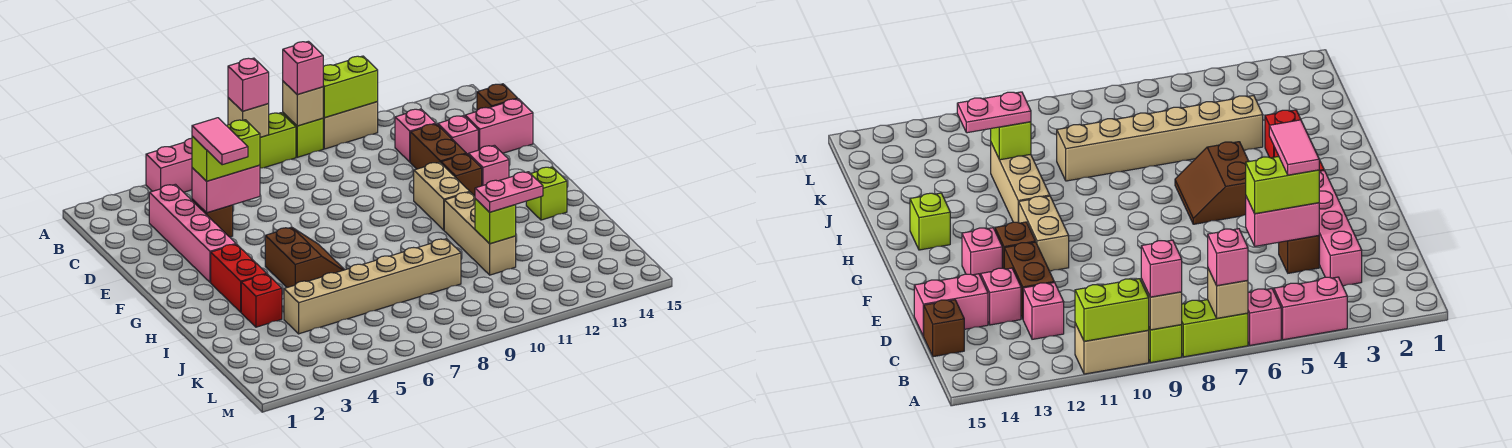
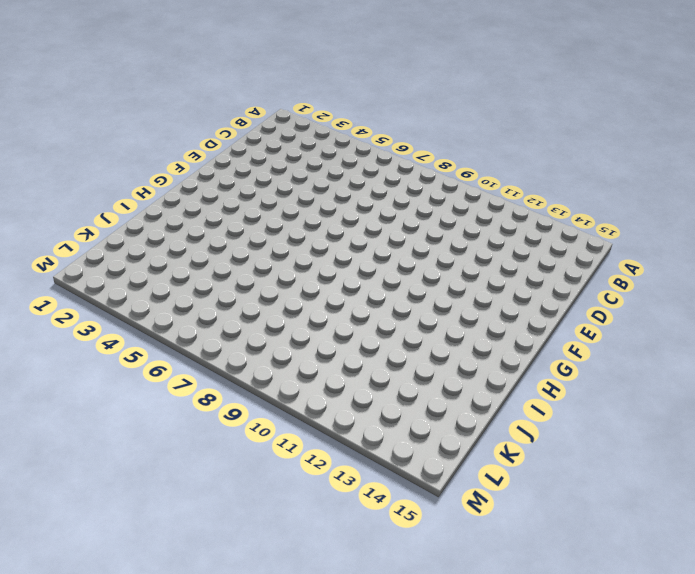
none -> pink 1x2 brick [146,138,192,192]
none -> pink 1x1 brick [1248,289,1281,345]
none -> lime 1x2 brick [260,113,296,168]
none -> lime 1x1 brick [283,113,323,157]

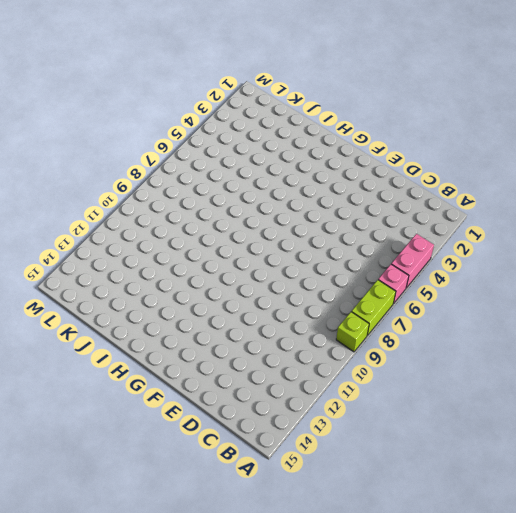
none -> tan 1x2 brick [323,102,378,149]
none -> pink 1x4 brick [149,184,236,282]
none -> pink 1x1 brick [395,109,436,162]
none -> brown 1x1 brick [477,84,518,110]

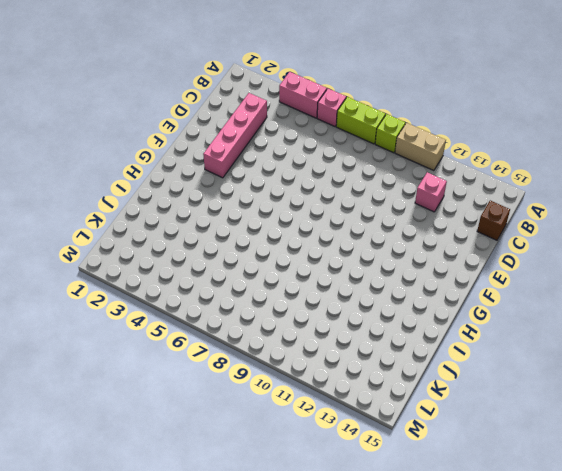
none -> brown 1x1 brick [192,199,233,237]
none -> brown 1x2 brick [410,124,466,169]
none -> pink 1x1 brick [438,116,478,154]
none -> pink 1x2 brick [465,99,533,153]

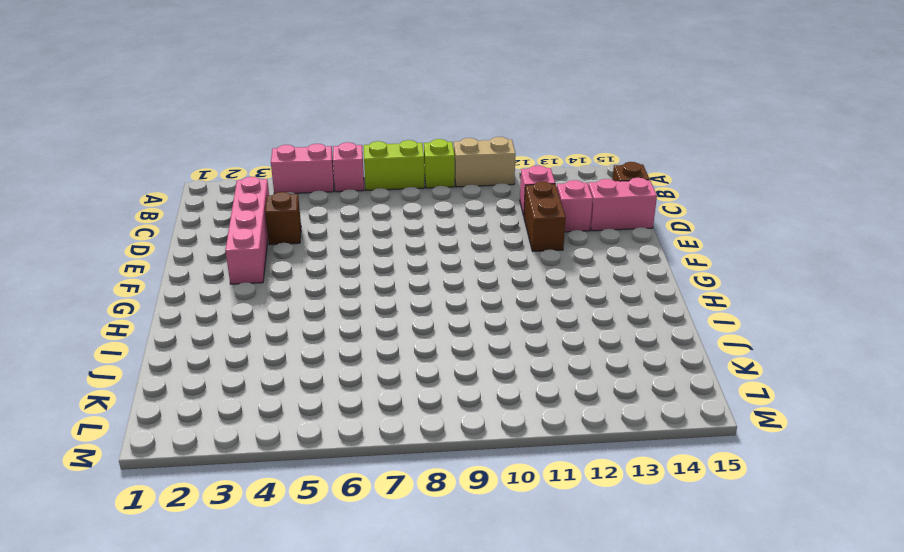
none -> tan 1x2 brick [414,162,470,230]
none -> brown 1x1 brick [441,154,482,196]
none -> pink 1x1 brick [468,145,509,186]
none -> red 1x2 brick [211,244,267,312]

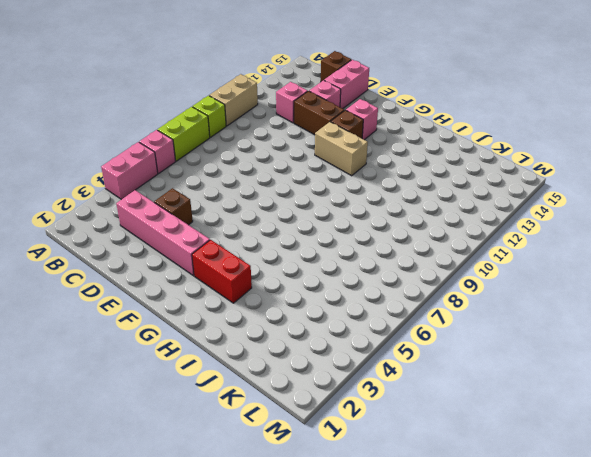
none -> brown 2x2 slope [265,227,344,287]
none -> tan 1x3 brick [444,192,516,275]
none -> lime 1x1 brick [526,167,567,220]
none -> red 1x1 brick [241,274,282,327]

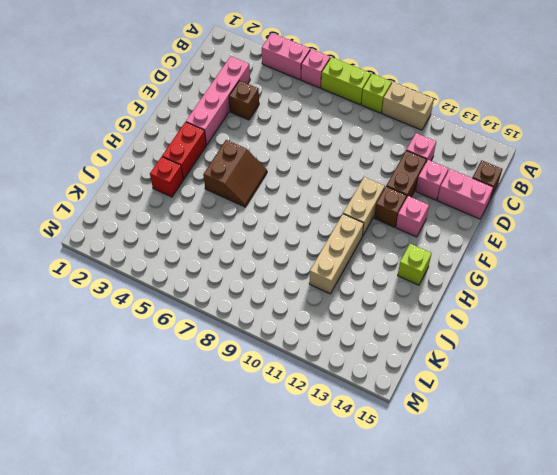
none -> tan 1x6 brick [284,239,461,334]
none -> tan 1x1 brick [228,98,269,137]
none -> tan 1x1 brick [283,81,323,126]
none -> lime 1x2 brick [323,56,378,118]

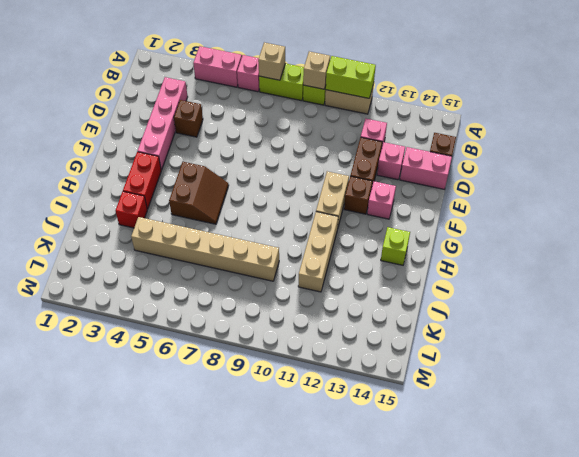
none -> pink 1x2 brick [192,165,260,213]
none -> lime 1x1 brick [475,199,516,244]
none -> pink 1x1 brick [228,58,269,111]
none -> pink 1x1 brick [283,41,323,95]

